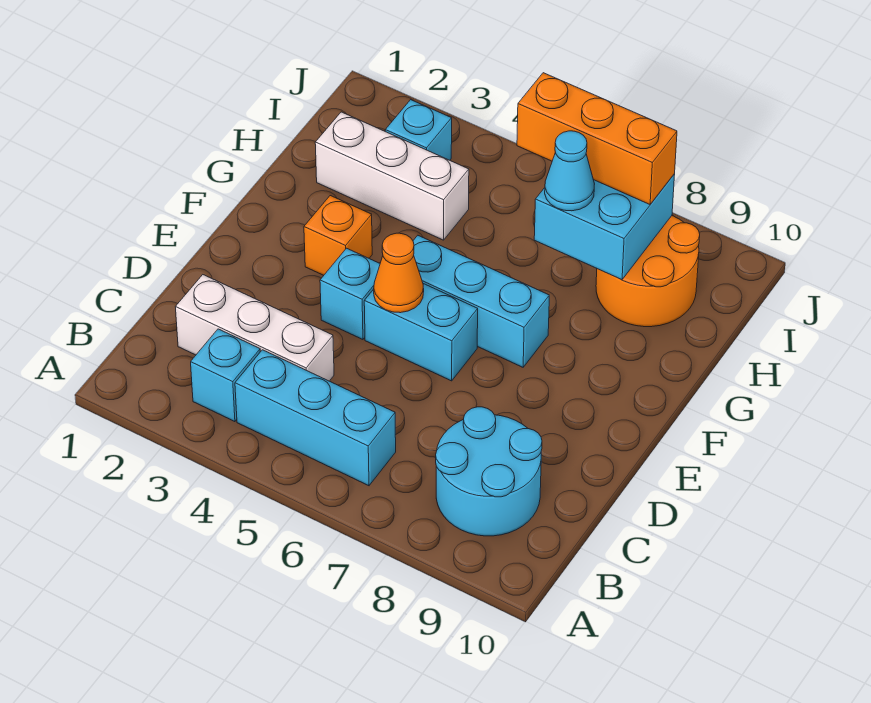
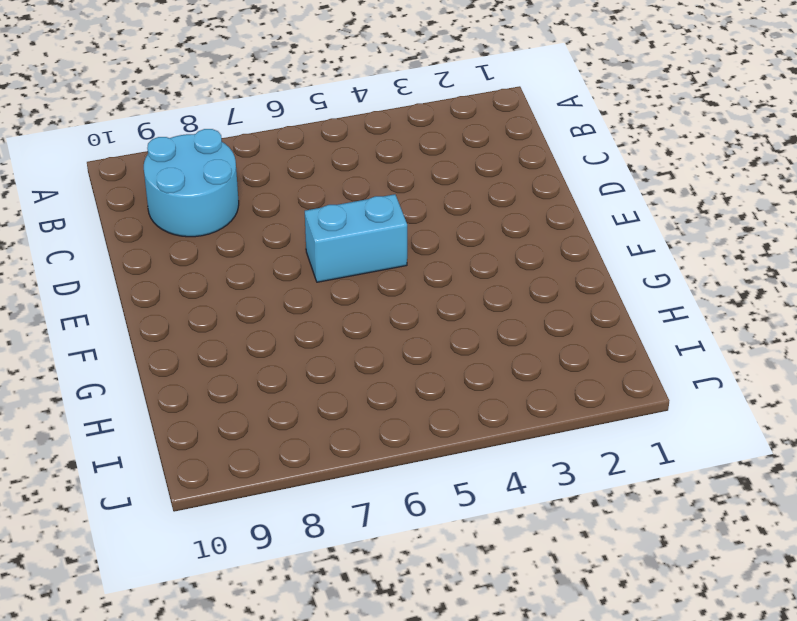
none -> cyan 1x1 brick [191,329,260,422]
none -> cyan 1x3 brick [235,350,396,486]
none -> white 1x3 brick [176,275,334,381]

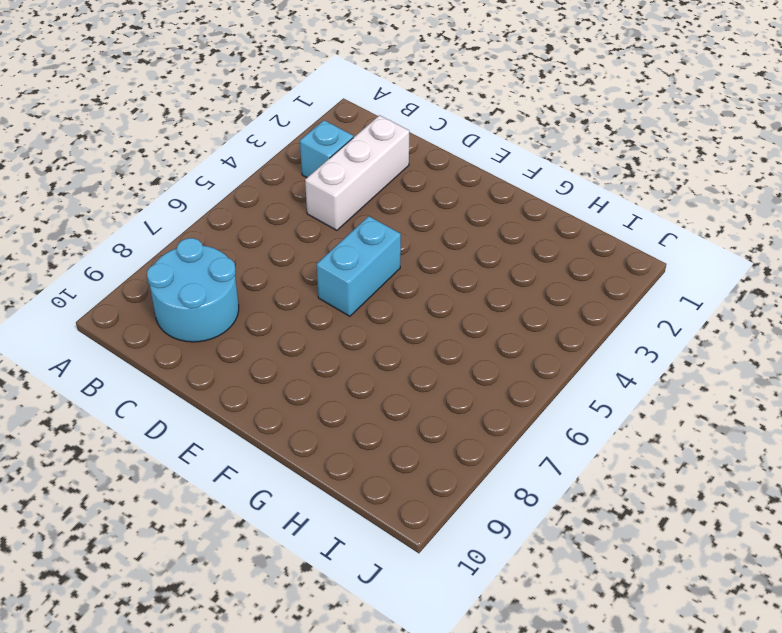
none -> cyan 1x3 brick [235,350,396,486]
none -> cyan 1x1 brick [320,248,380,339]
none -> orange 1x1 brick [304,196,372,275]

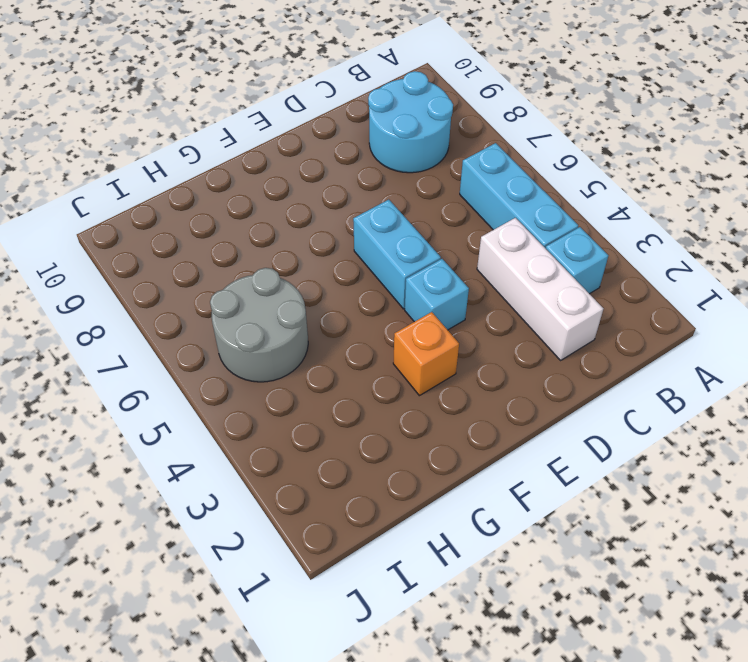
grey 2x2 round brick [210,268,308,382] -> none
none -> cyan 1x3 brick [413,236,549,367]
none -> white 1x3 brick [315,112,469,240]
none -> orange 2x2 round brick [596,216,700,327]

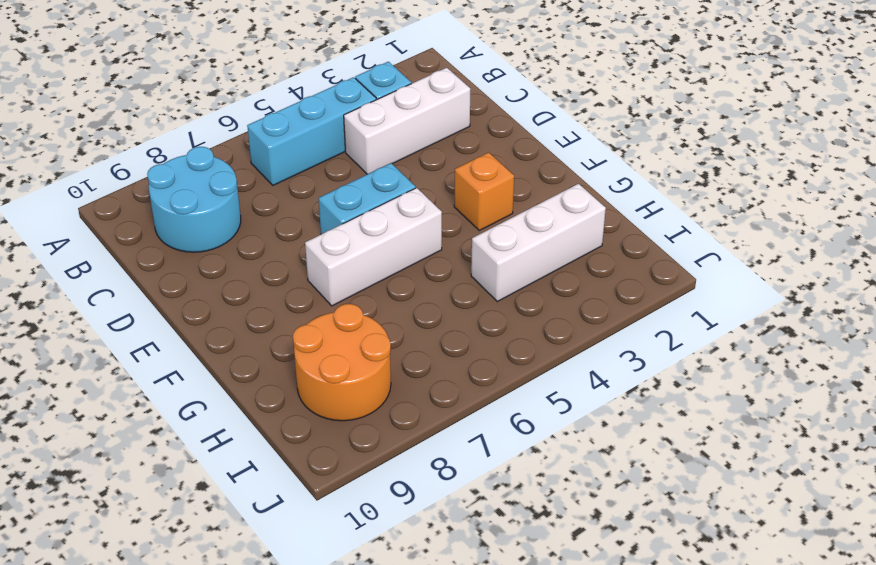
white 1x3 brick [305,188,442,306] -> cyan 1x3 brick [413,236,549,367]
none -> cyan 1x1 brick [320,248,380,339]
none -> cyan 1x1 brick [385,100,452,160]
none -> orange 1x1 cone [374,233,424,313]

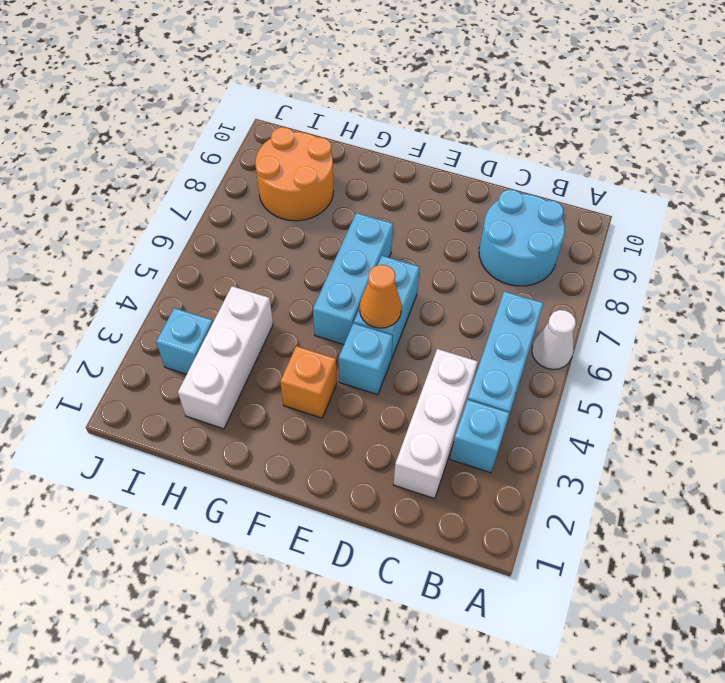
white 1x1 cone [532,310,576,370] -> none
none -> cyan 2x2 brick [534,174,675,280]
none -> cyan 1x1 cone [545,131,594,211]
none -> orange 1x3 brick [517,73,677,204]

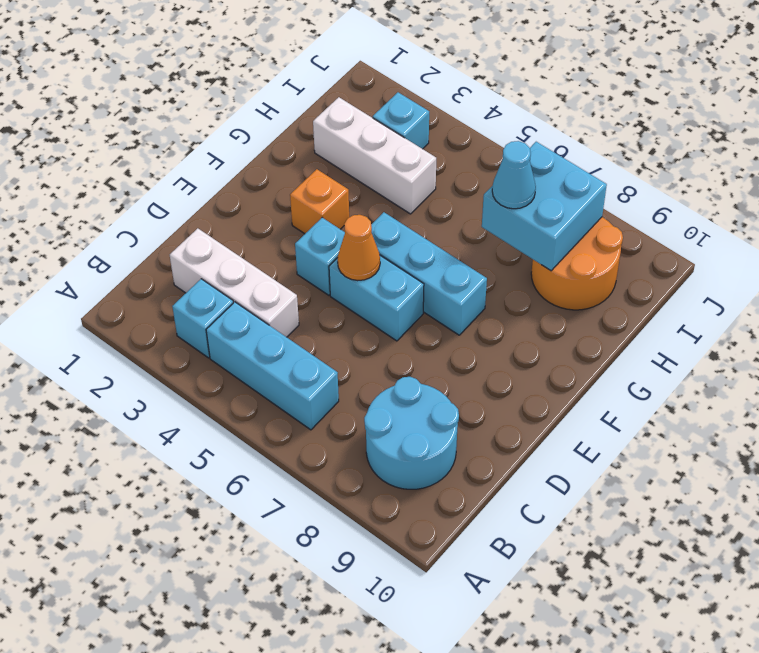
none -> orange 1x3 brick [517,73,677,204]

